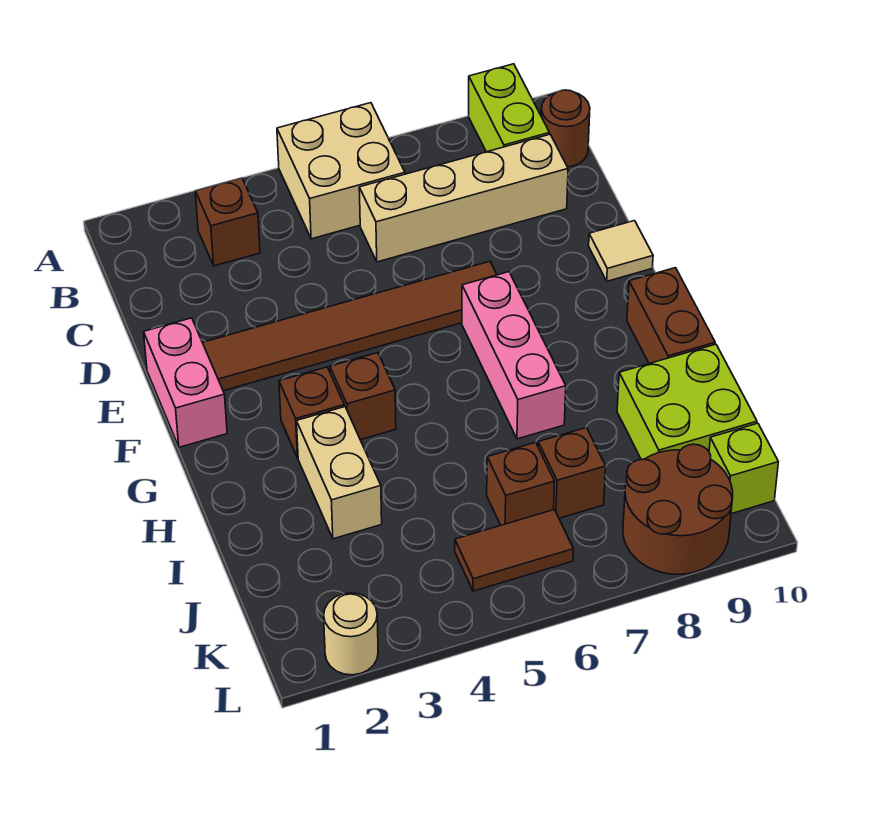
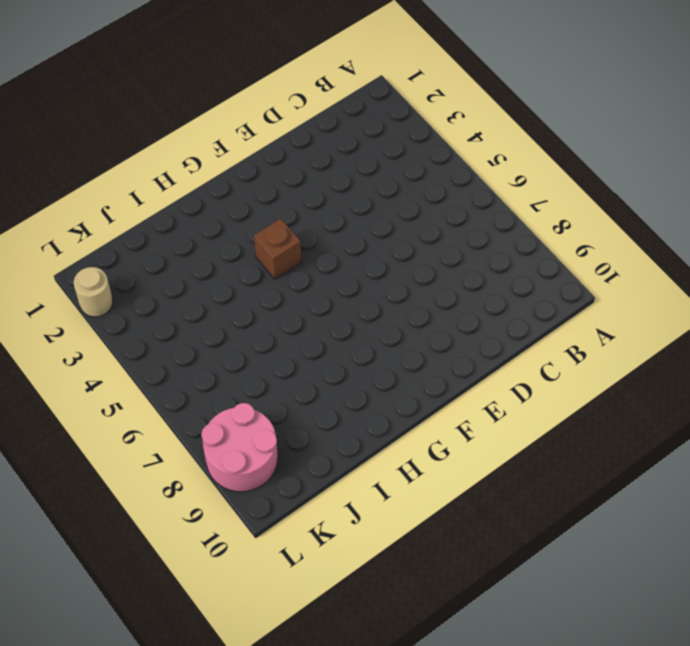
pink 2x2 round brick [201,403,278,492] -> brown 2x2 round brick [623,444,733,574]
none -> tan 2x2 brick [277,103,405,239]
none -> lime 1x2 brick [469,64,549,152]
none -> brown 1x1 brick [195,178,260,266]

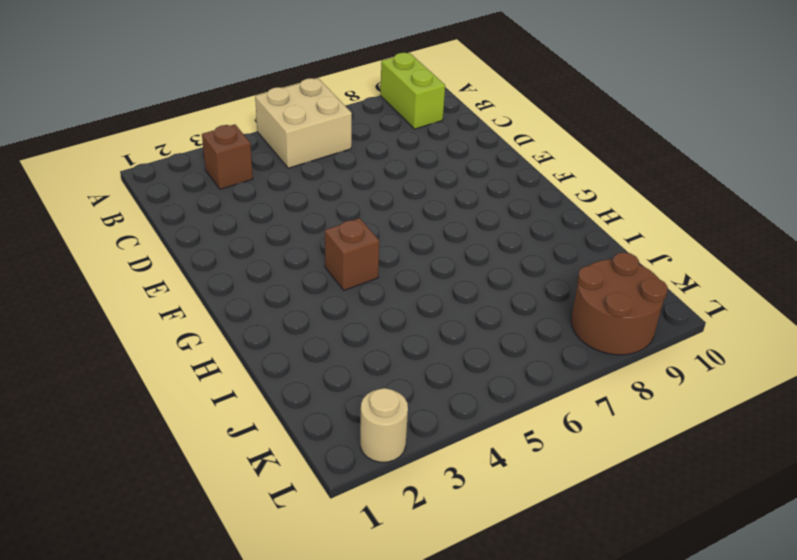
none -> brown 1x1 round brick [541,90,590,167]
none -> tan 1x4 brick [359,134,568,262]
none -> pink 1x2 brick [144,318,227,447]

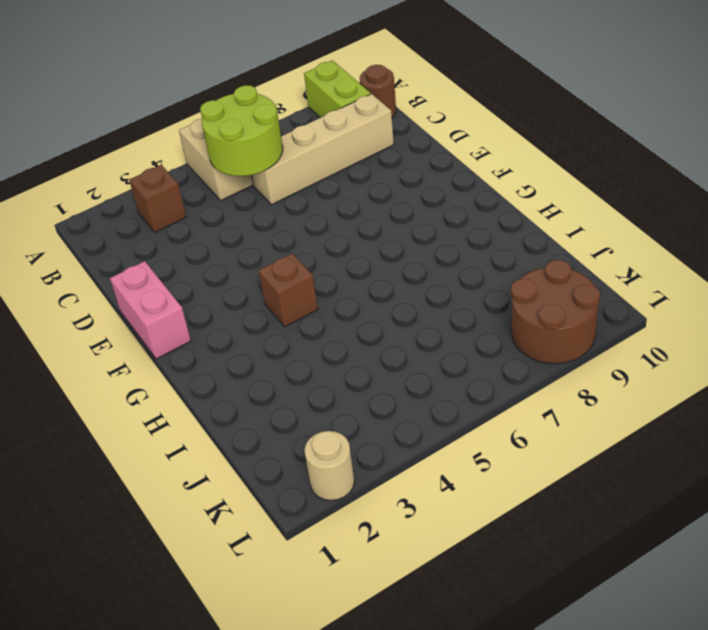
lime 2x2 round brick [200,85,283,176] -> none
none -> brown 1x6 tile [203,261,497,391]
none -> tan 1x1 tile [589,221,653,281]
none -> pink 1x3 brick [462,272,566,439]

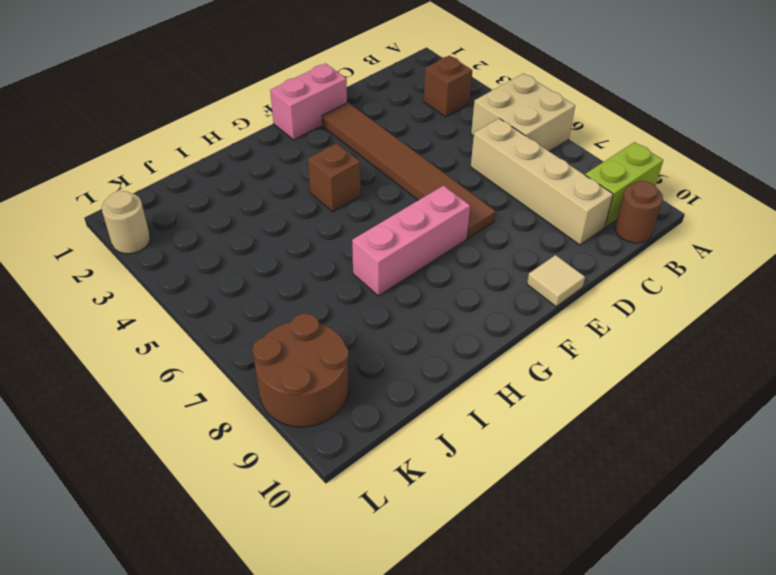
none -> brown 1x1 brick [279,367,344,458]
none -> brown 1x2 brick [627,268,715,364]
none -> tan 1x2 brick [297,407,382,539]

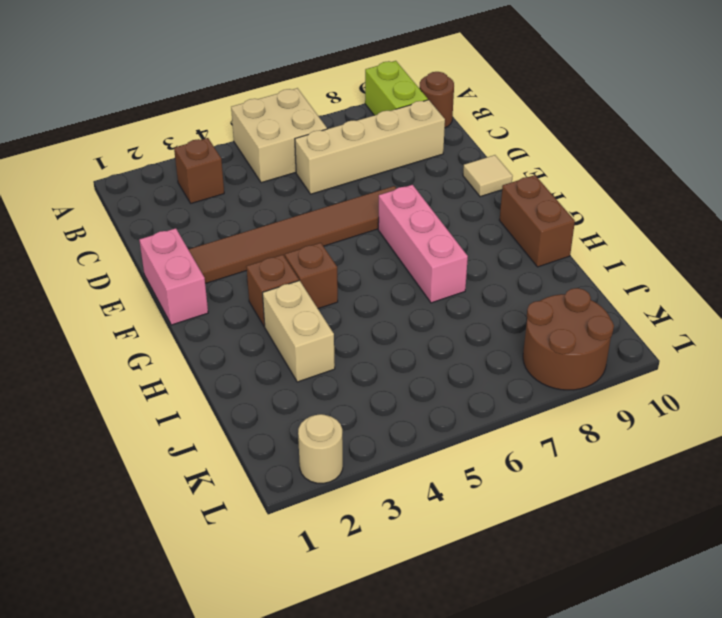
none -> lime 2x2 brick [617,344,757,460]
none -> brown 1x1 brick [487,442,555,525]
none -> brown 1x1 brick [538,428,606,518]

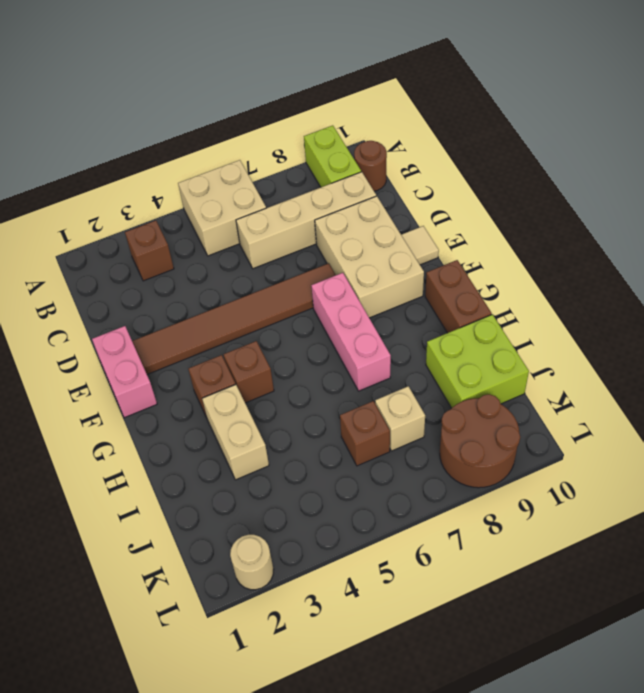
tan 2x3 brick [315,196,424,318] -> none
tan 1x1 brick [375,386,425,451] -> brown 1x1 brick [538,428,606,518]
none -> brown 1x2 tile [455,510,573,591]
none -> lime 1x1 brick [709,423,778,514]

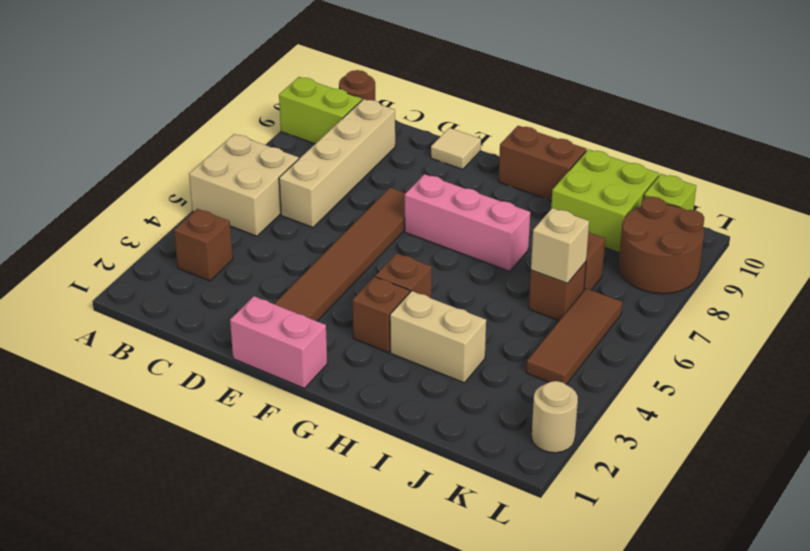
tan 1x1 brick [531,208,589,283] -> none
brown 1x3 tile [526,288,622,384] -> brown 1x2 tile [455,510,573,591]

